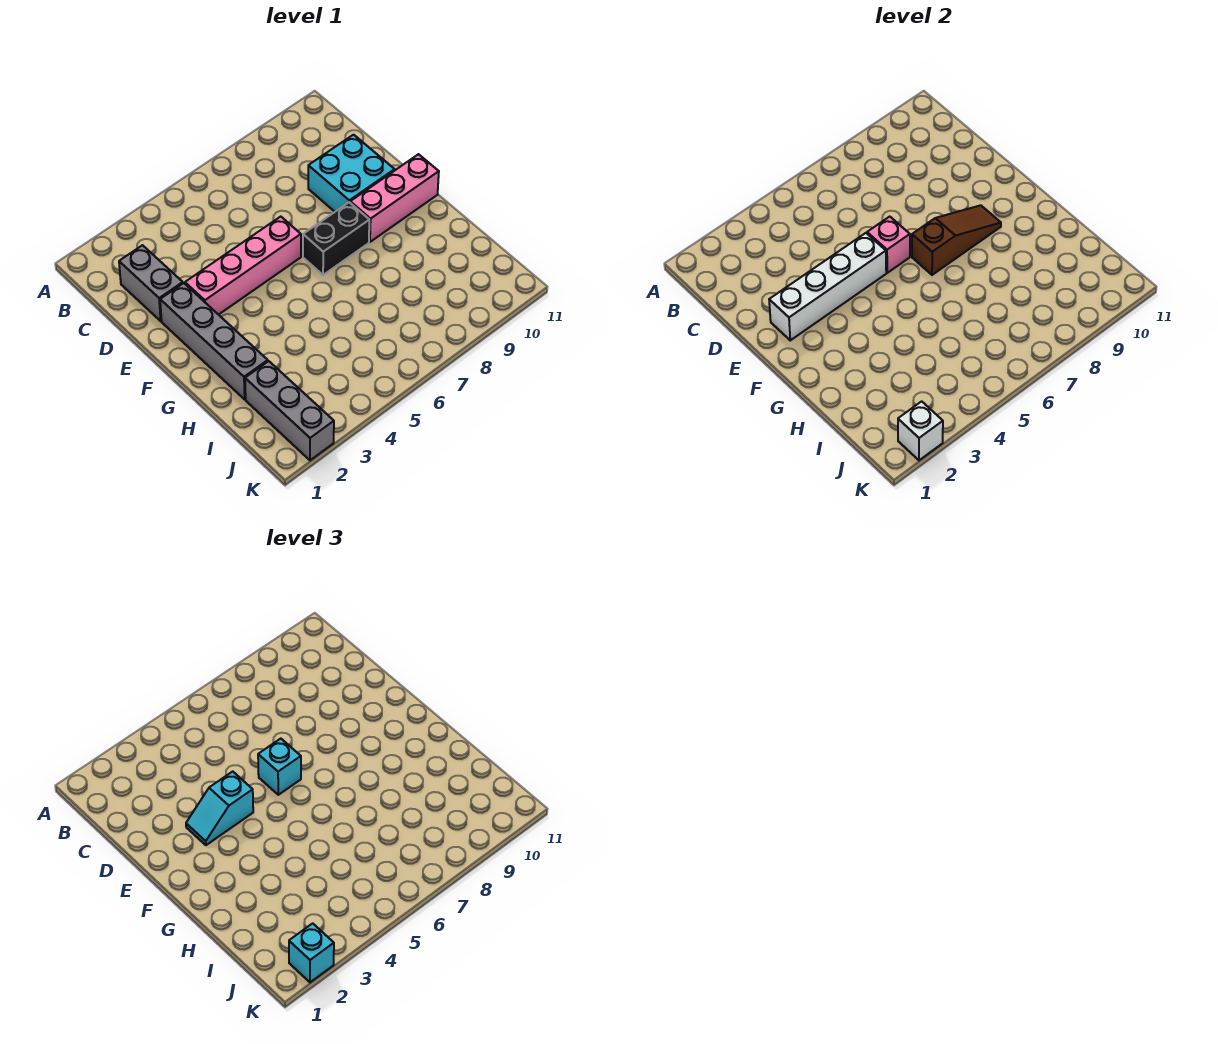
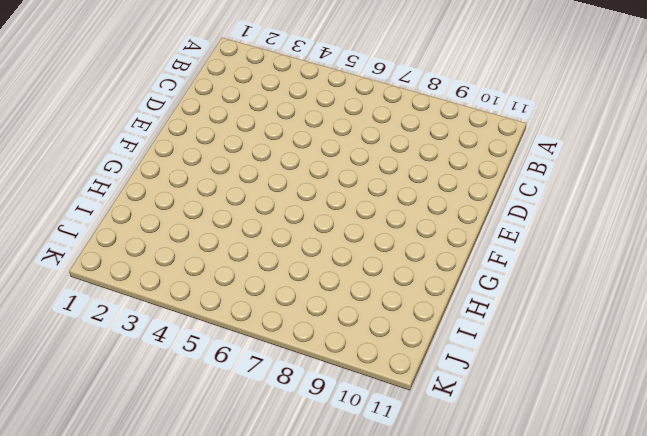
none -> grey 1x2 brick [119,245,183,321]
none -> cyan 2x2 brick [308,135,395,212]
none -> grey 1x4 brick [160,283,268,399]

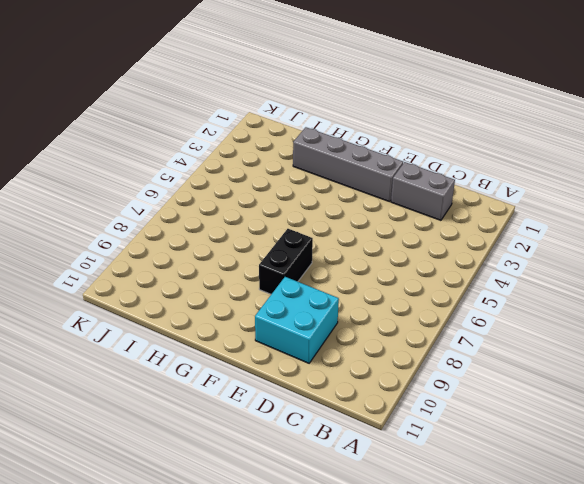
none -> pink 1x4 brick [185,217,301,315]
none -> pink 1x3 brick [350,154,439,242]
none -> grey 1x3 brick [245,361,334,460]

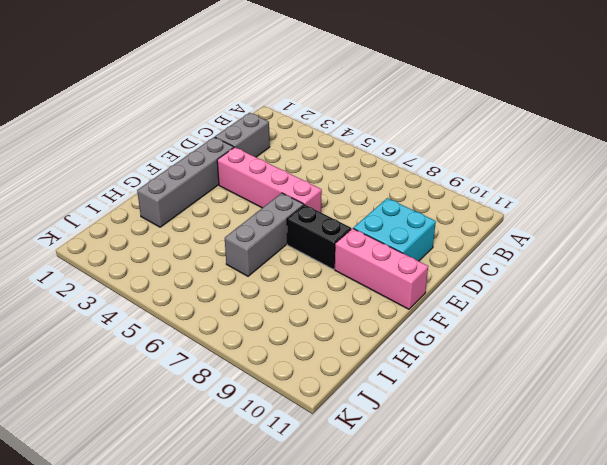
grey 1x3 brick [225,193,304,276] -> grey 1x3 brick moved to [245,361,334,460]
none -> white 1x4 brick [769,233,886,340]
none -> pink 1x1 brick [867,217,910,273]
none -> brown 1x3 slope [912,205,1001,275]

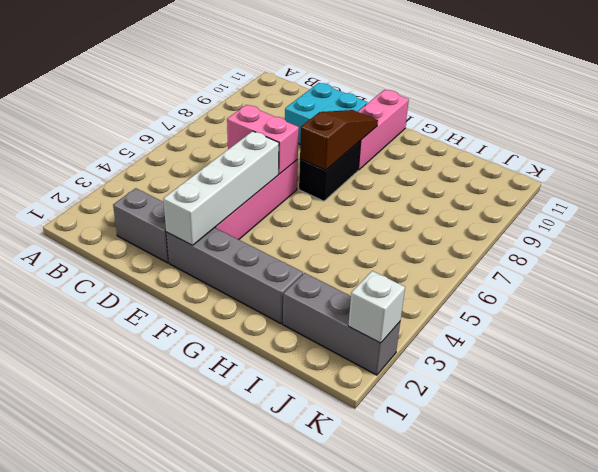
pink 1x2 brick [227,105,299,174] -> pink 1x1 brick [867,217,910,273]
none -> cyan 1x2 slope [186,771,253,845]
none -> cyan 1x1 brick [258,739,301,795]
none -> cyan 1x1 brick [289,923,334,982]

